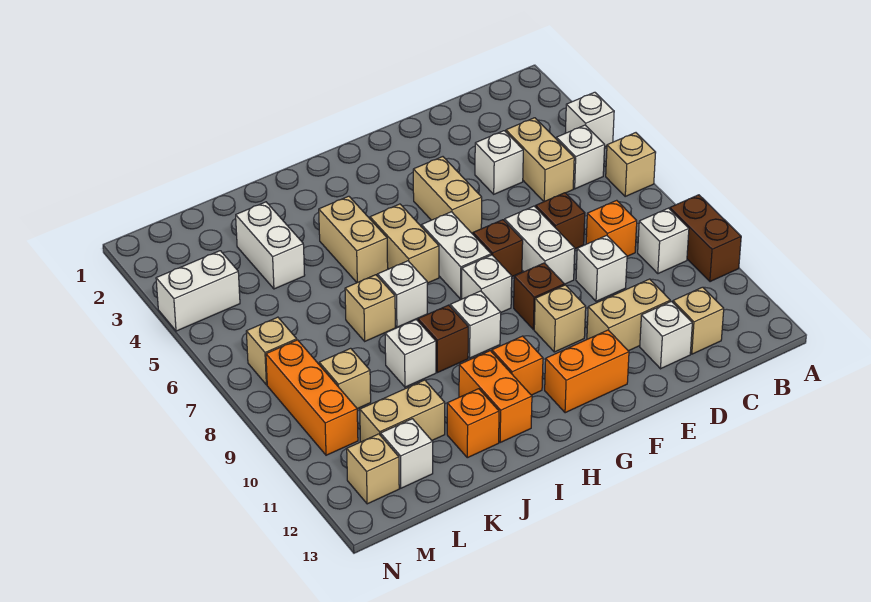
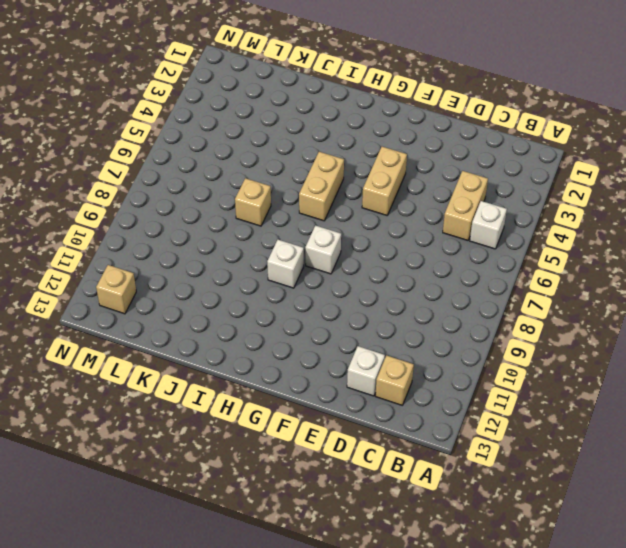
none -> white 1x1 brick [565,92,614,147]
none -> tan 1x1 brick [606,133,656,196]
none -> brown 1x2 brick [670,195,741,282]
none -> white 1x1 brick [638,208,689,274]

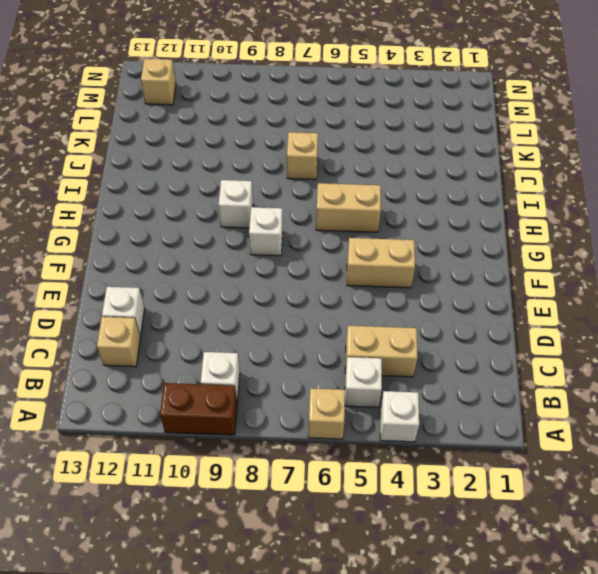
none -> orange 1x1 brick [586,200,637,256]
none -> white 1x1 brick [475,131,523,194]
none -> brown 1x1 brick [536,193,585,249]
none -> white 1x1 brick [576,235,627,301]

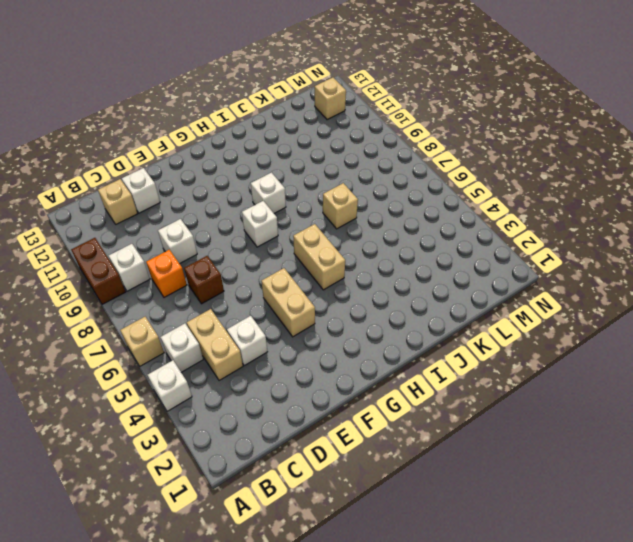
none -> tan 1x2 brick [587,279,670,351]
none -> white 1x2 brick [505,206,575,284]
none -> brown 1x1 brick [473,220,523,276]
none -> brown 1x1 brick [514,263,564,329]

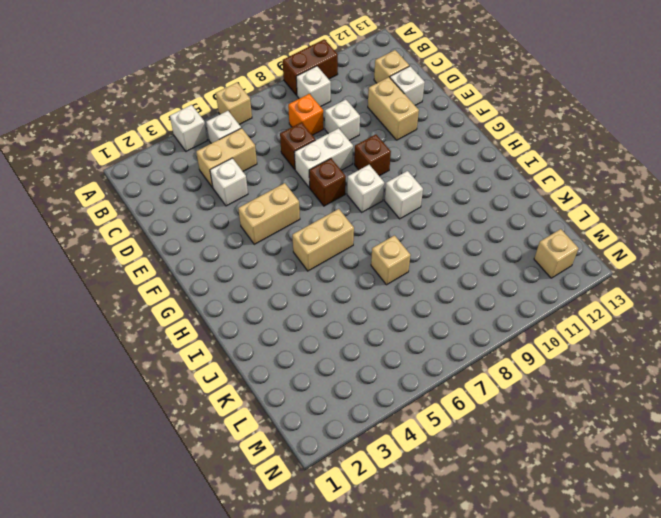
none -> tan 1x1 brick [534,285,586,352]
none -> orange 1x2 brick [545,330,629,413]
none -> white 1x2 brick [421,212,491,299]
none -> orange 1x1 brick [492,336,543,395]

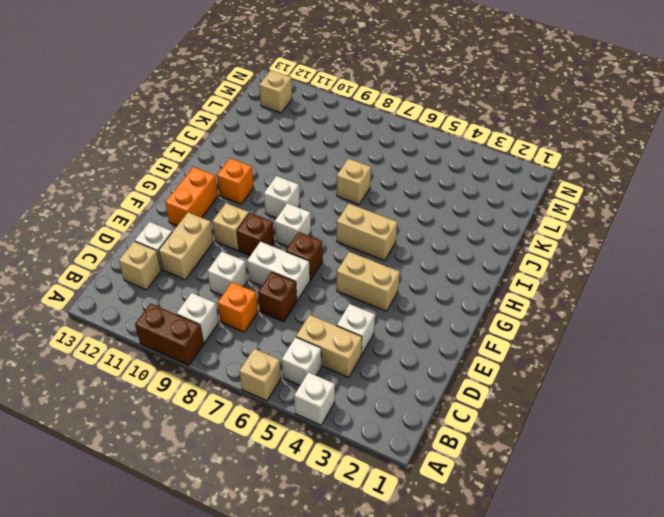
none -> white 1x2 brick [421,212,491,299]
none -> tan 1x2 brick [319,196,388,282]
none -> white 1x1 brick [377,261,427,327]
none -> brown 1x1 brick [418,305,468,373]

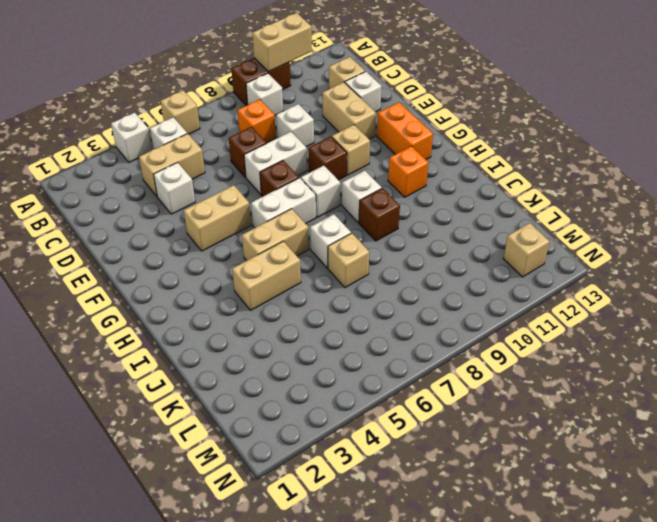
tan 1x2 brick [252,13,312,72] -> tan 1x2 brick turned to [360,380,445,442]
none -> orange 1x2 brick [459,351,532,443]
none -> white 1x1 brick [385,320,436,387]
none -> orange 1x1 brick [447,389,499,458]
none -> white 1x2 brick [236,202,305,289]

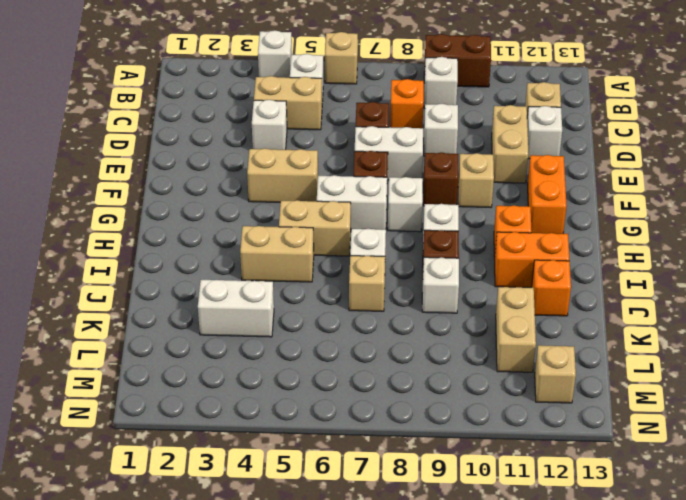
none -> tan 1x1 brick [319,348,371,409]
none -> white 1x1 brick [381,419,433,488]
none -> white 1x2 brick [156,251,240,331]
none -> tan 1x1 brick [246,317,297,385]

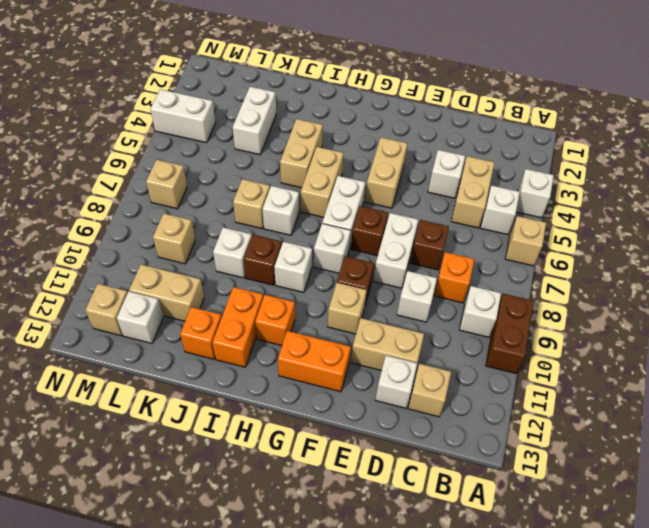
none -> orange 1x3 brick [266,340,358,455]

